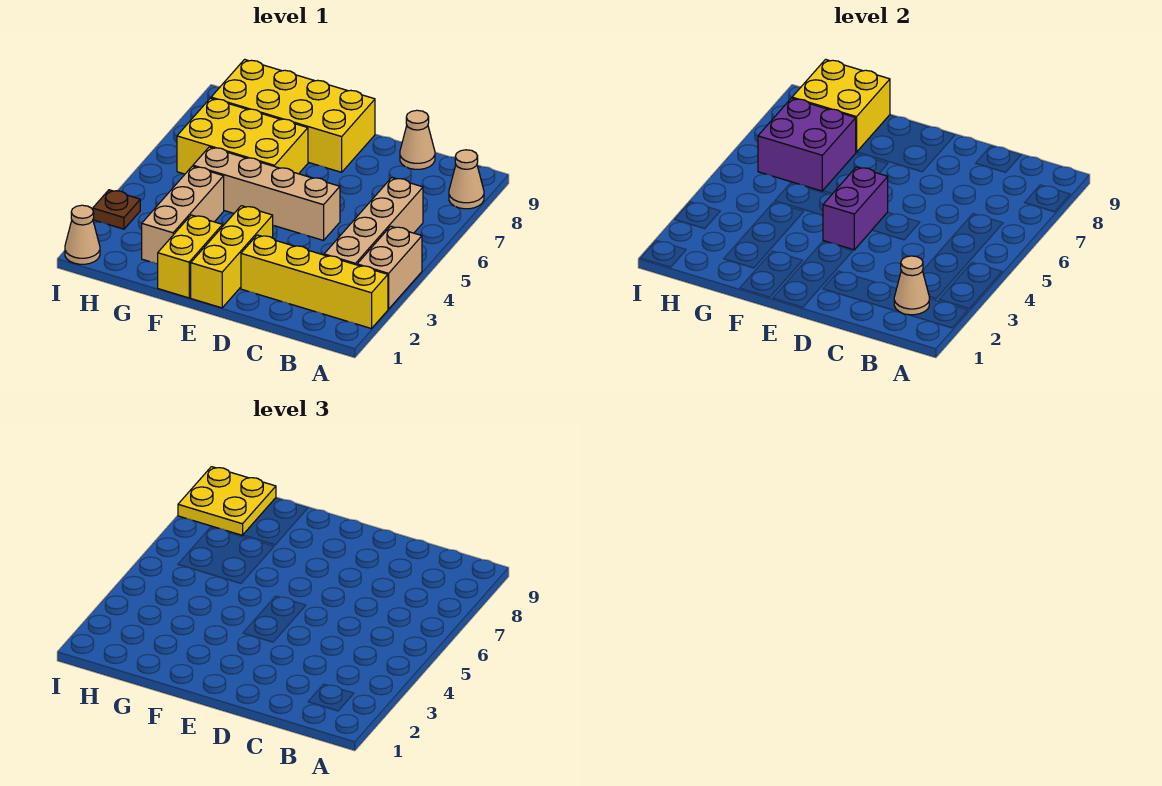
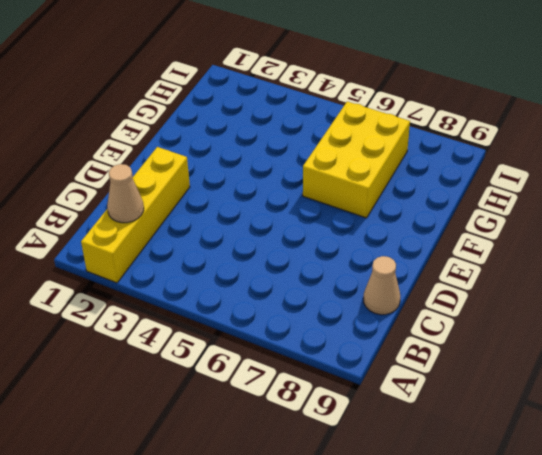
none -> tan 1x2 brick [357,226,422,309]
none -> tan 1x1 cone [449,150,484,209]
none -> tan 1x4 brick [324,178,423,265]

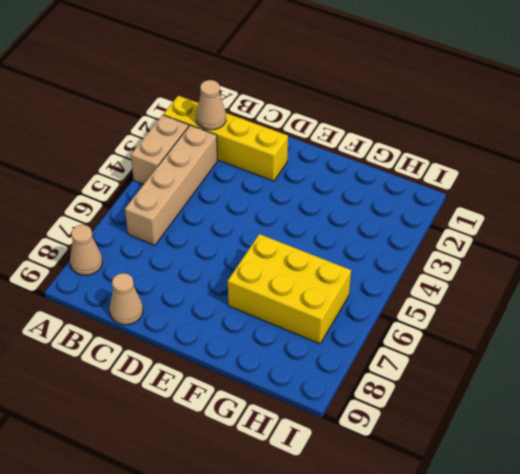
none -> tan 1x4 brick [193,147,340,240]
none -> yellow 1x3 brick [191,206,273,308]
none -> yellow 2x4 brick [211,59,375,172]

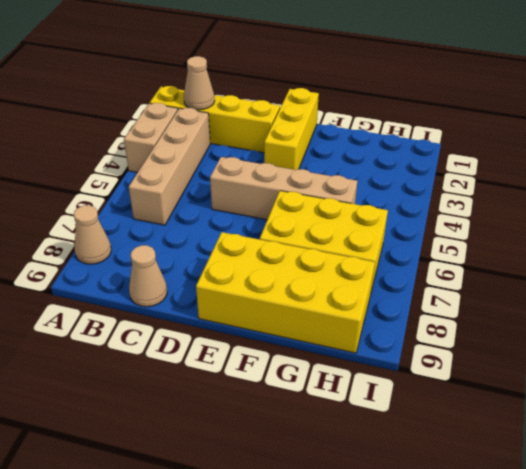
none -> yellow 1x2 brick [158,215,223,298]
none -> tan 1x3 brick [142,166,224,264]
none -> tan 1x1 cone [65,205,100,264]

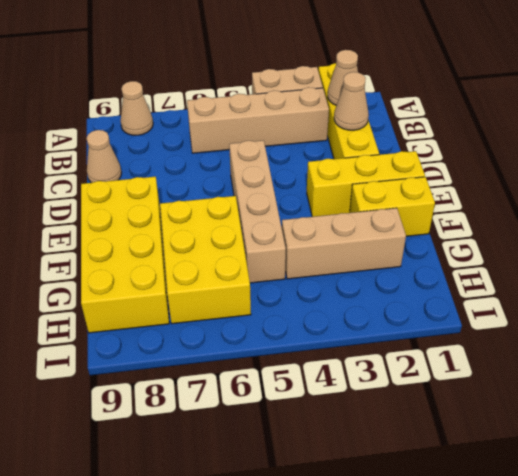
tan 1x1 cone [334,72,369,130] -> tan 1x1 cone moved to [65,205,100,264]
none -> brown 1x1 plate [93,190,140,229]
none -> purple 1x2 brick [823,167,888,250]
none -> purple 2x2 brick [758,98,856,191]

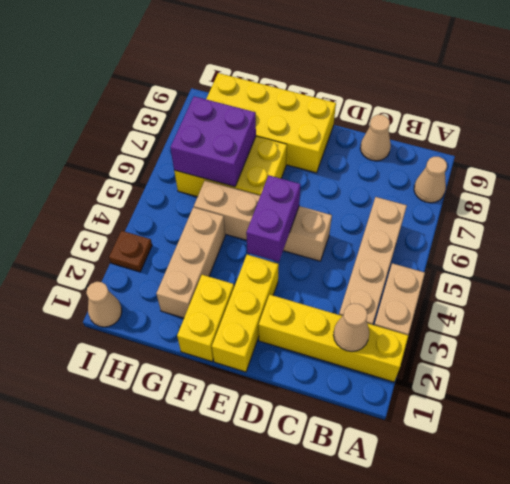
none -> yellow 2x2 brick [792,59,890,152]
none -> yellow 2x2 plate [178,467,276,535]

